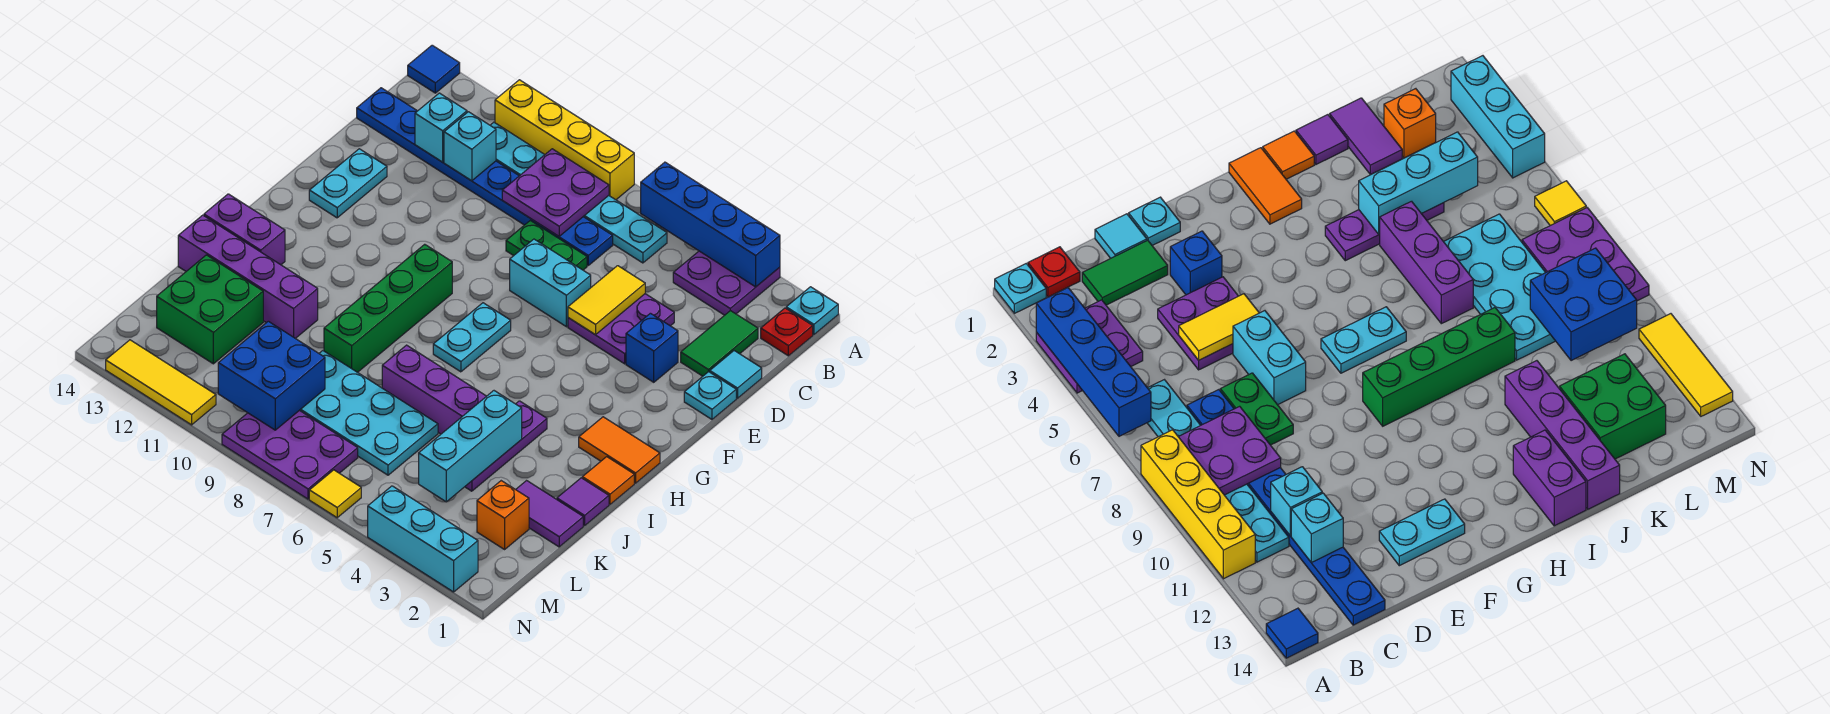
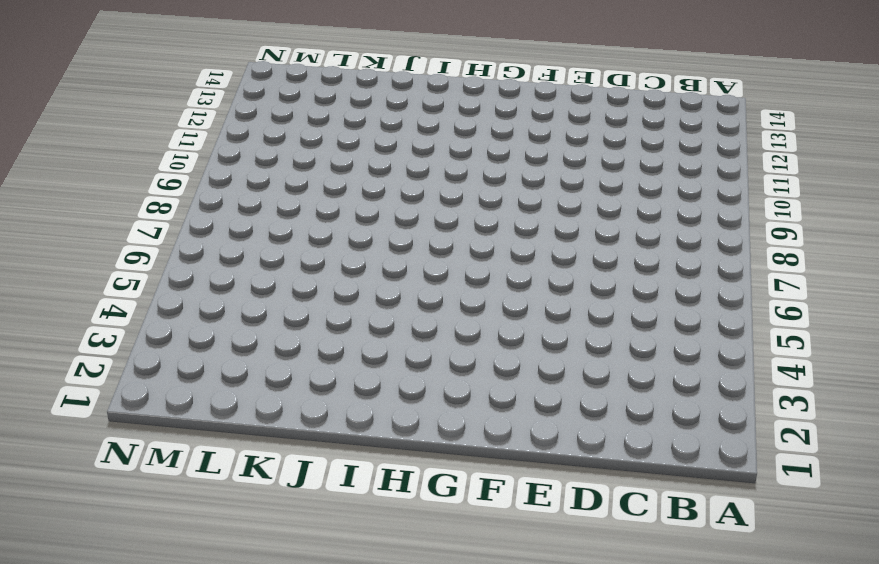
none -> cyan 1x1 plate [786,287,838,335]
none -> purple 2x2 plate [673,251,780,315]
none -> yellow 1x4 brick [495,80,634,200]
none -> blue 1x1 tile [408,45,460,93]

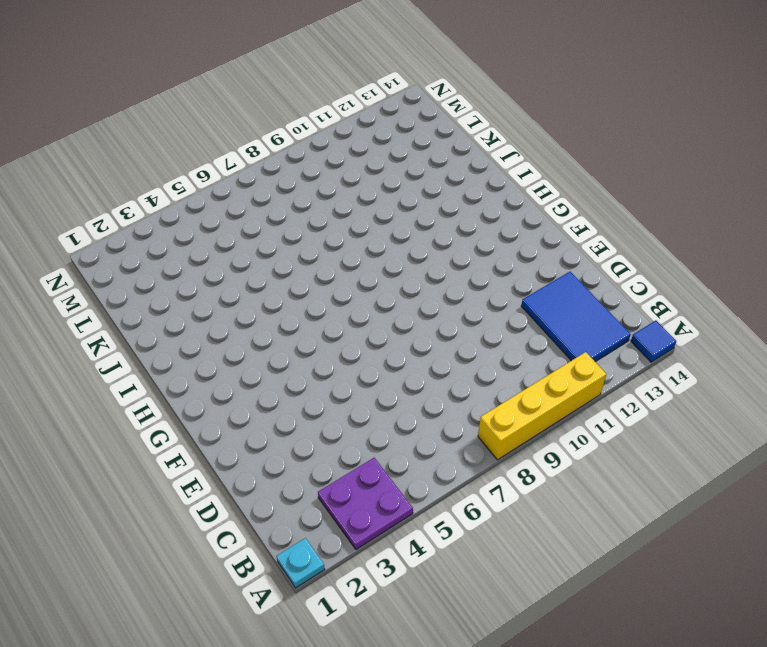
blue 2x3 tile [521,272,631,362] -> blue 1x8 plate [357,88,613,265]
none -> red 1x1 plate [761,308,813,356]
none -> cyan 1x6 plate [490,122,667,263]
none -> green 1x2 tile [681,311,758,376]
none -> cyan 1x1 tile [710,351,762,398]

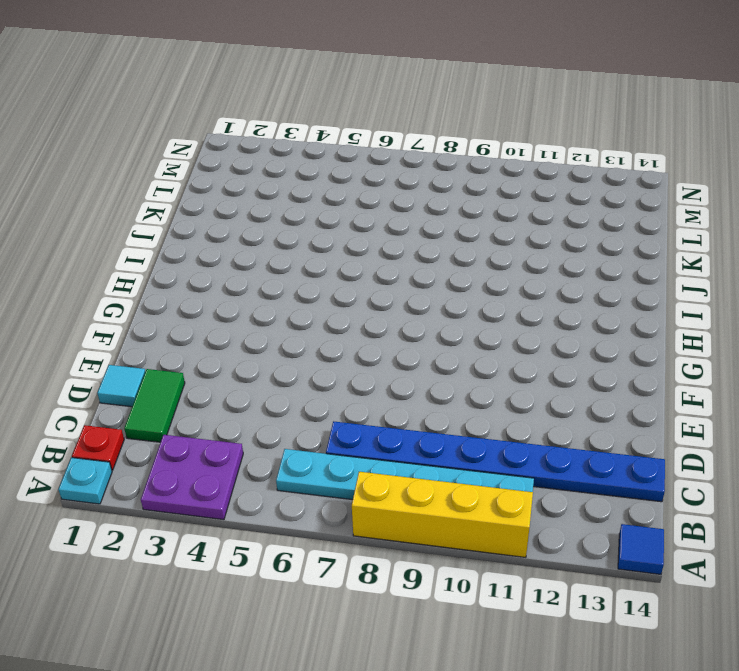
none -> purple 2x2 plate [568,294,674,364]
none -> green 1x2 plate [506,220,587,270]
none -> cyan 1x1 plate [684,372,736,419]
none -> blue 1x1 brick [626,313,678,382]

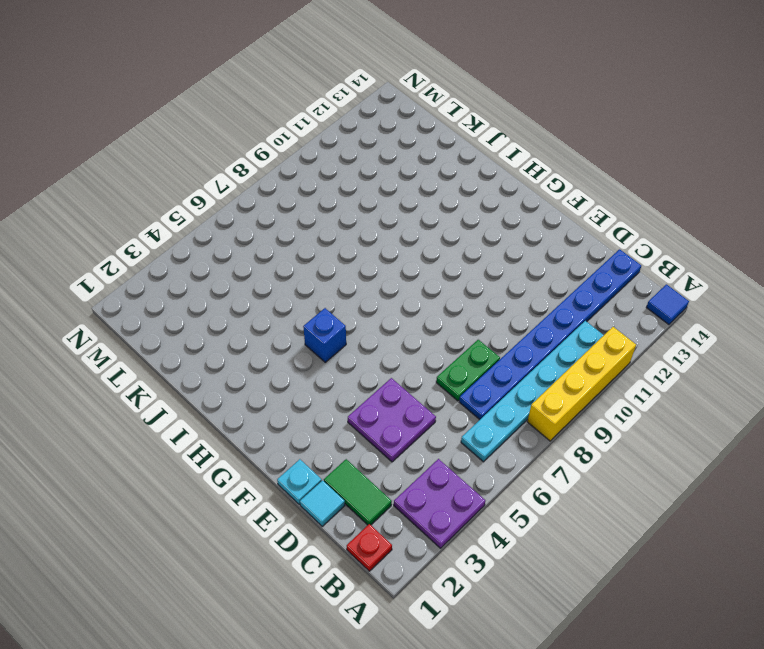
blue 1x1 brick [303,308,346,362] -> blue 1x1 brick moved to [626,313,678,382]
none -> cyan 1x1 plate [786,287,838,335]
none -> cyan 1x2 brick [510,239,591,327]
none -> cyan 1x2 plate [309,149,387,218]
none -> cyan 1x2 plate [433,303,511,372]

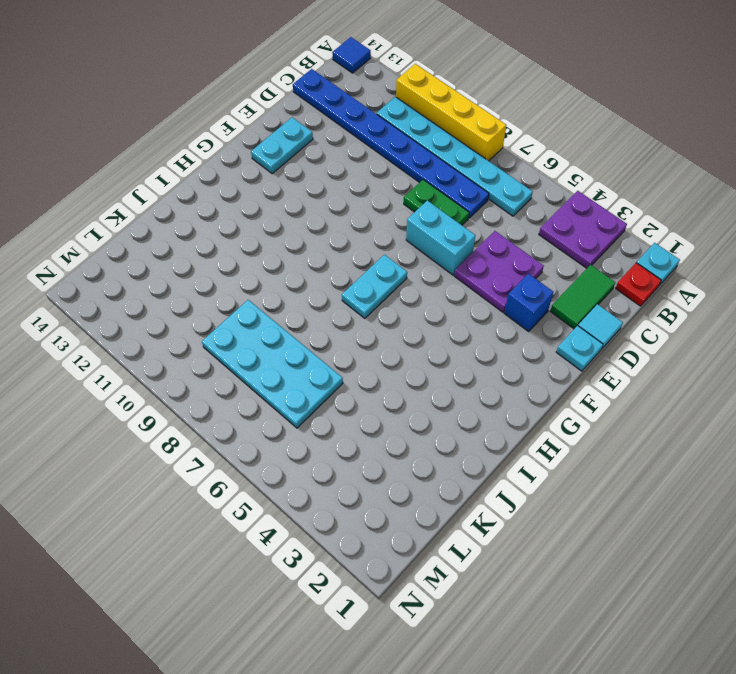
none -> green 1x4 brick [324,244,452,372]
none -> orange 1x2 tile [579,417,660,483]
none -> orange 1x1 tile [582,457,634,504]
none -> purple 1x3 plate [465,401,547,491]

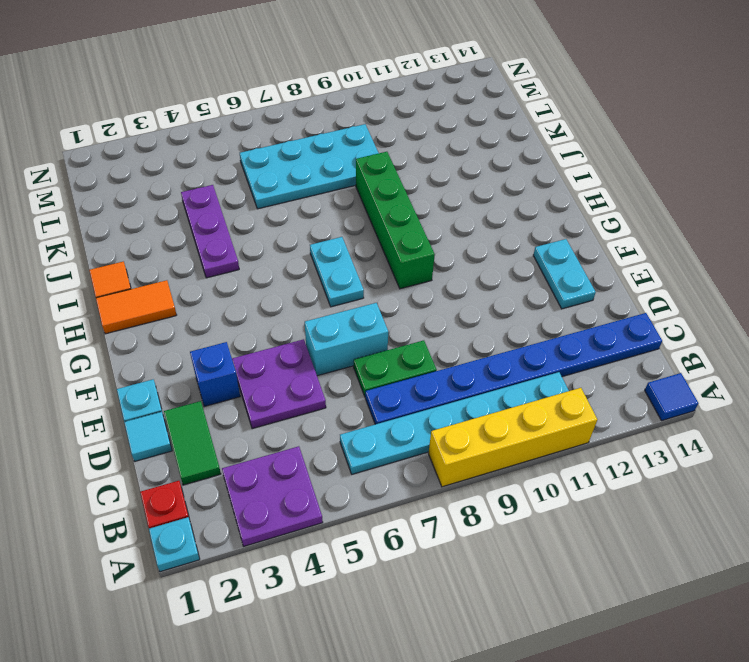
none -> purple 1x2 brick [204,194,285,265]
none -> purple 1x1 tile [557,478,609,526]
none -> purple 1x3 brick [382,345,486,434]
none -> purple 1x4 brick [178,215,318,338]

